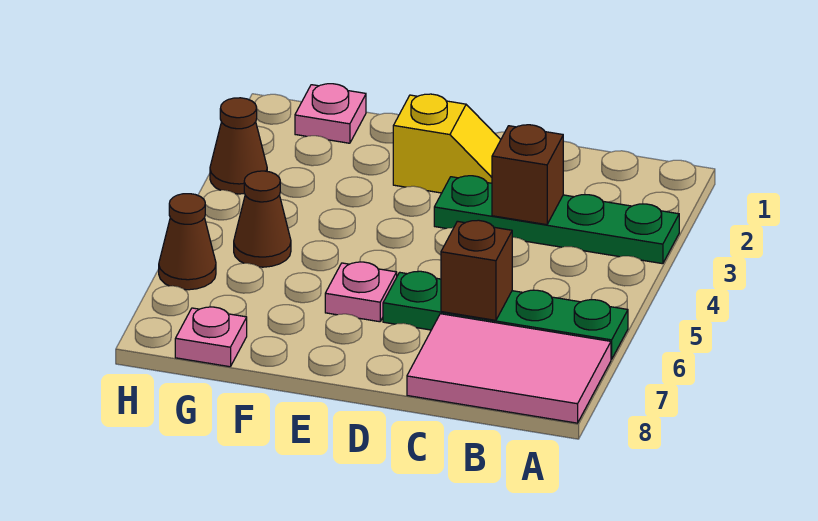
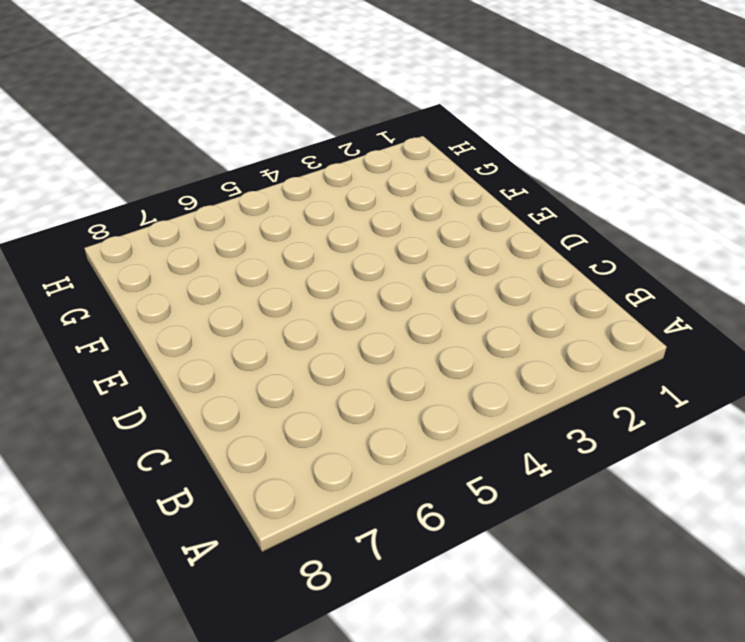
none -> green 1x4 plate [434,176,679,264]
none -> green 1x4 plate [383,271,628,359]
none -> pink 2x3 tile [407,314,611,423]

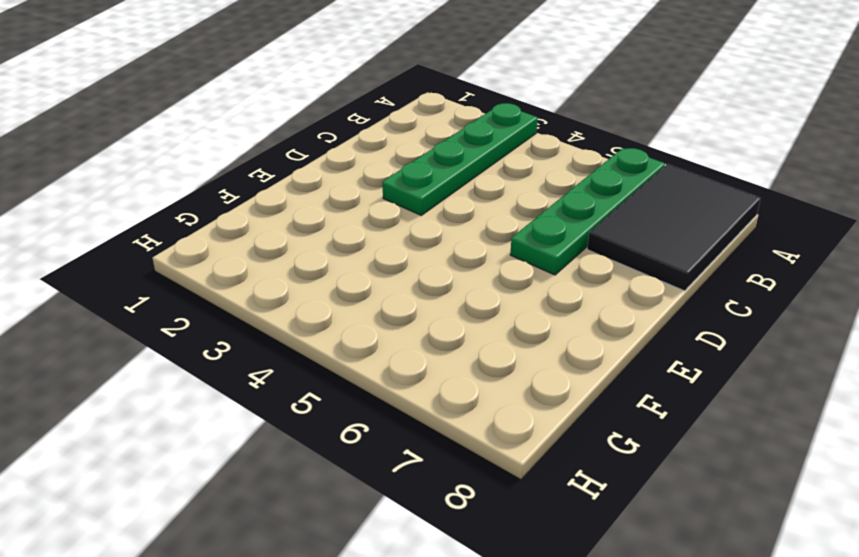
black 2x3 tile [587,164,761,291] -> pink 2x3 tile [407,314,611,423]
none -> yellow 1x2 slope [393,94,501,193]
none -> pink 1x1 plate [325,262,397,322]
none -> pink 1x1 plate [295,84,366,143]

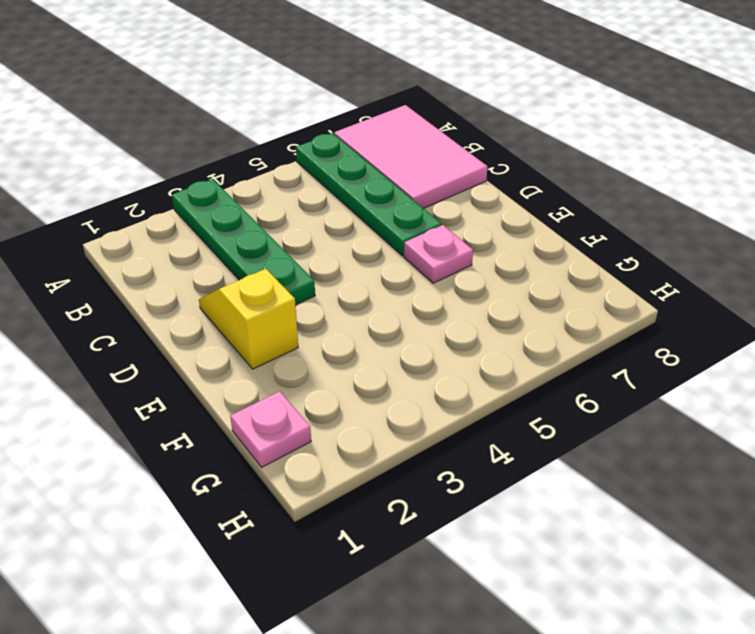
none -> brown 1x1 cone [234,171,291,267]
none -> pink 1x1 plate [175,307,247,367]
none -> brown 1x1 cone [210,98,267,194]

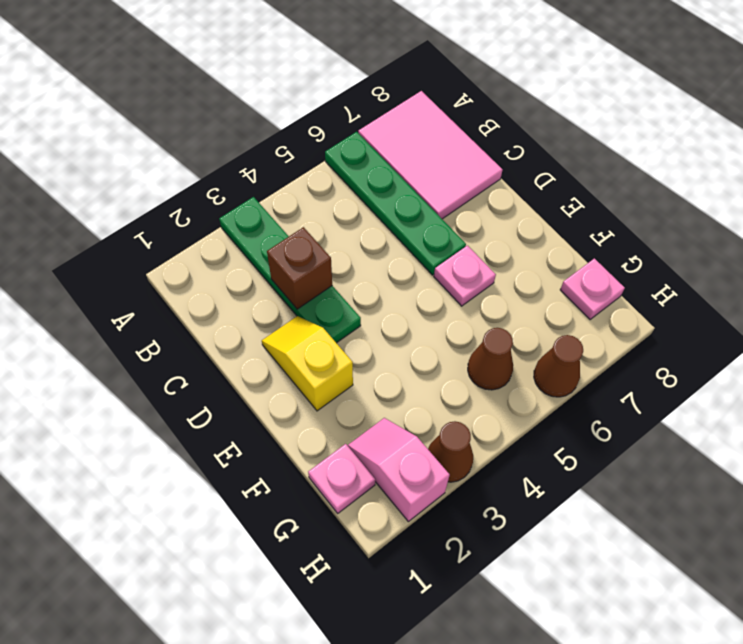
pink 1x2 slope [348,418,450,522] -> none
none -> brown 1x1 brick [441,220,512,320]

